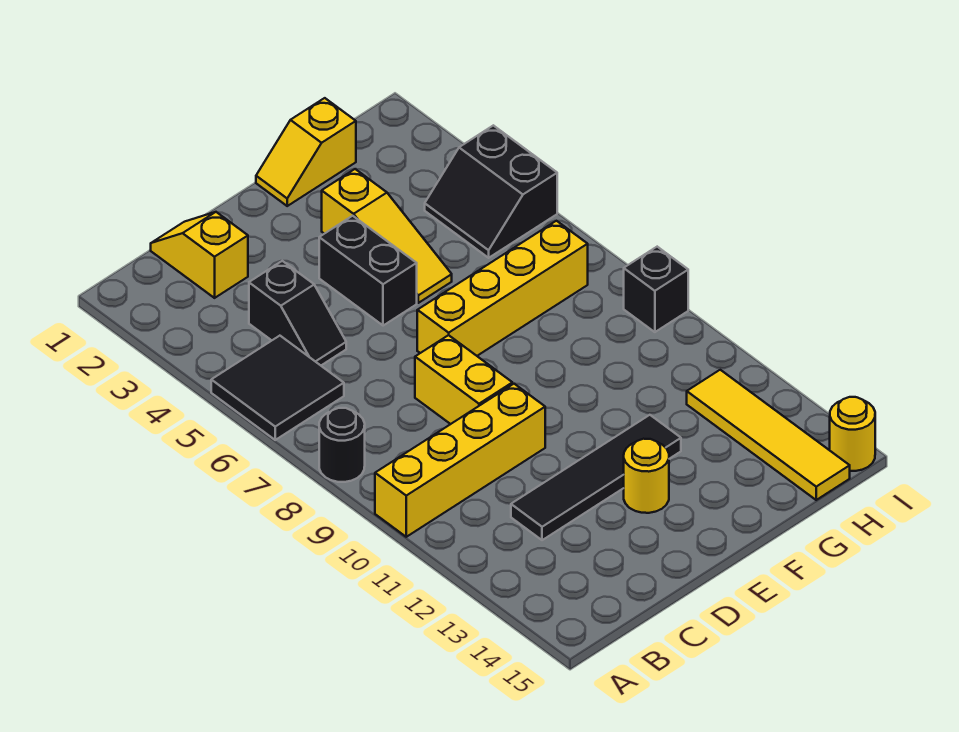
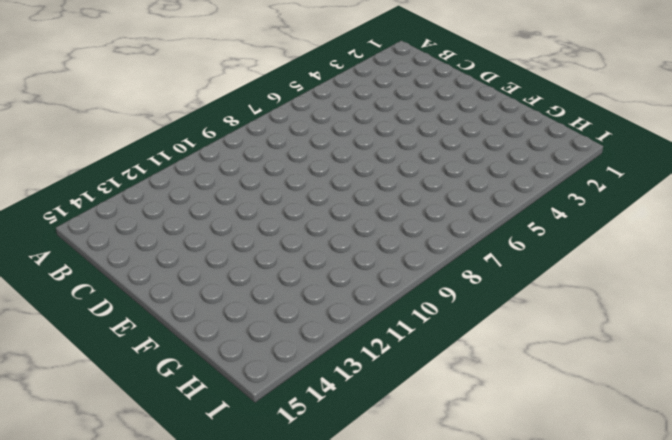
none -> black 2x2 tile [211,336,344,440]
none -> black 1x1 round brick [319,408,365,482]
none -> yellow 1x4 brick [375,384,545,537]

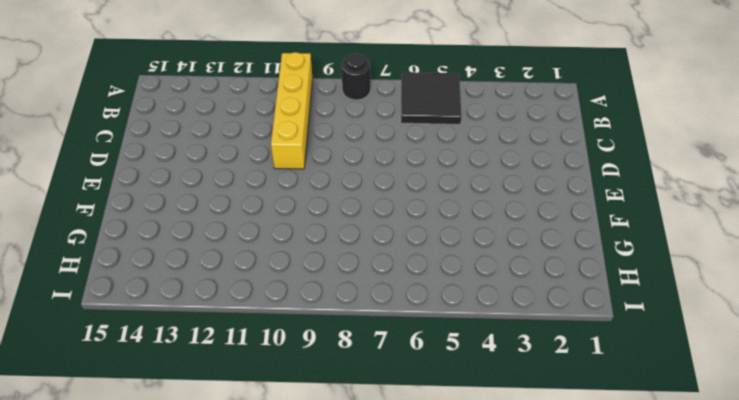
none -> yellow 1x2 slope [151,212,248,298]
none -> black 1x2 slope [249,261,346,365]
none -> black 1x4 tile [511,415,681,540]

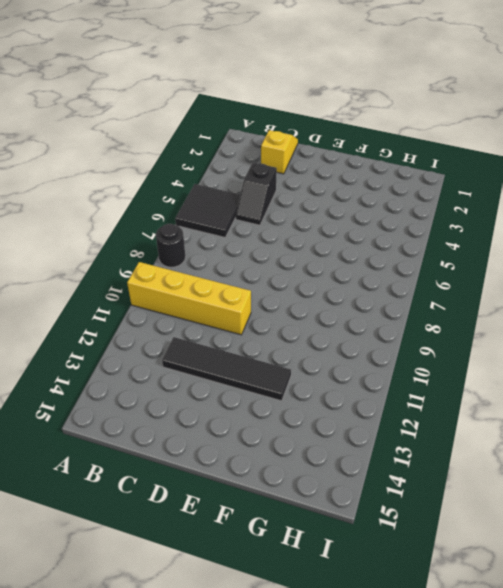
none -> yellow 1x2 brick [415,335,512,424]
none -> black 1x2 brick [319,216,417,326]
none -> yellow 1x4 brick [417,221,588,356]

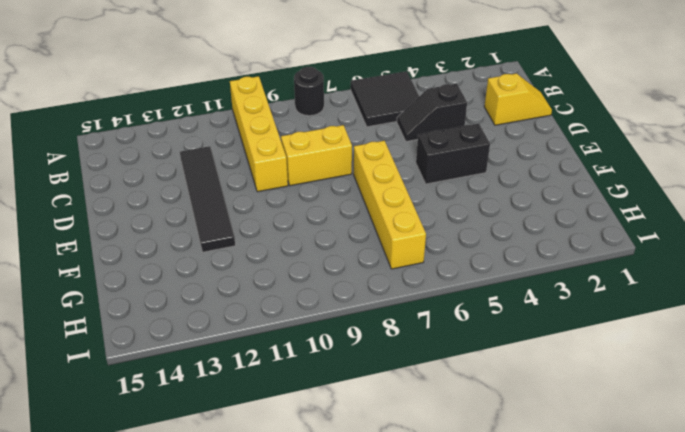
none -> yellow 1x1 round brick [624,439,669,513]
none -> yellow 1x2 slope [256,98,356,206]
none -> yellow 1x3 slope [322,169,452,303]

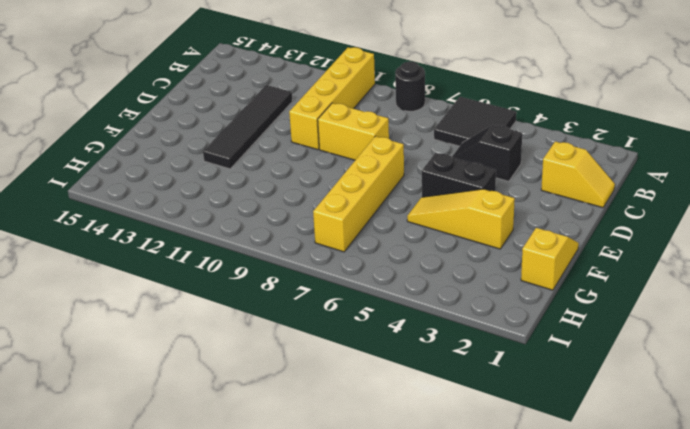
none -> yellow 1x1 round brick [624,439,669,513]
none -> black 2x2 slope [425,125,557,258]
none -> yellow 1x4 tile [687,370,850,500]

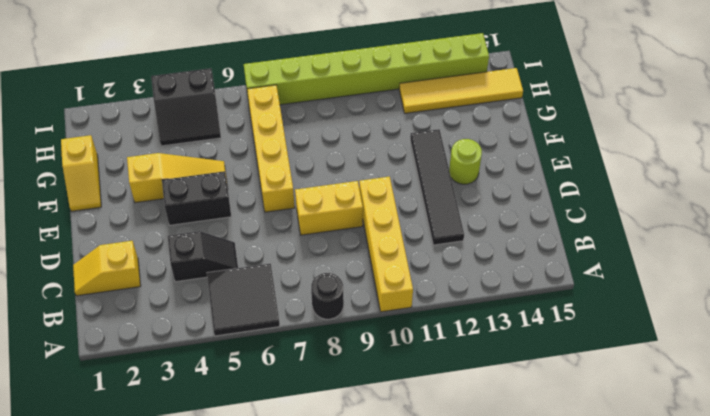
lime 1x1 round brick [449,139,482,184] -> yellow 1x1 round brick [624,439,669,513]
lime 1x8 brick [244,33,489,105] -> black 1x1 brick [624,247,688,332]
none -> yellow 1x1 round brick [830,397,875,471]

